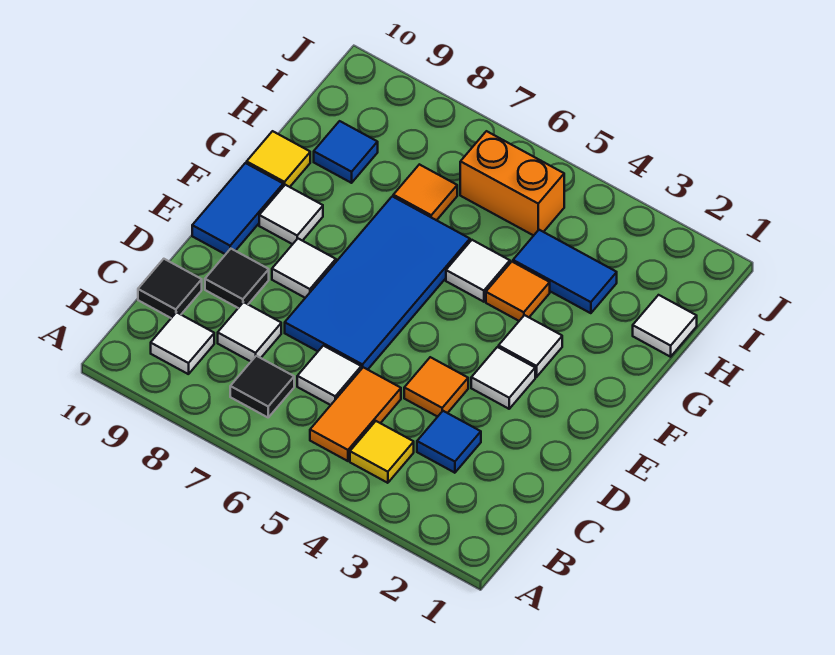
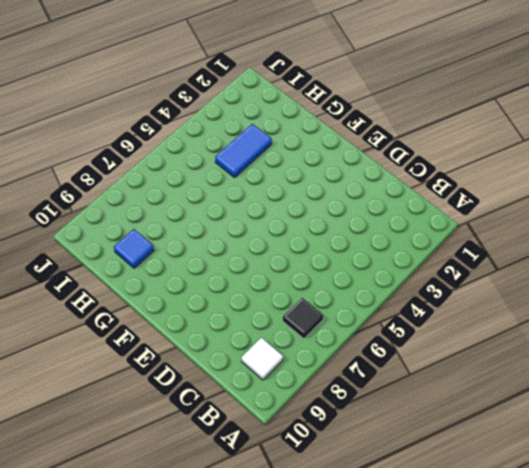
none -> yellow 1x1 tile [350,421,414,483]
none -> orange 1x2 tile [310,367,401,461]
none -> blue 1x1 tile [417,411,481,473]

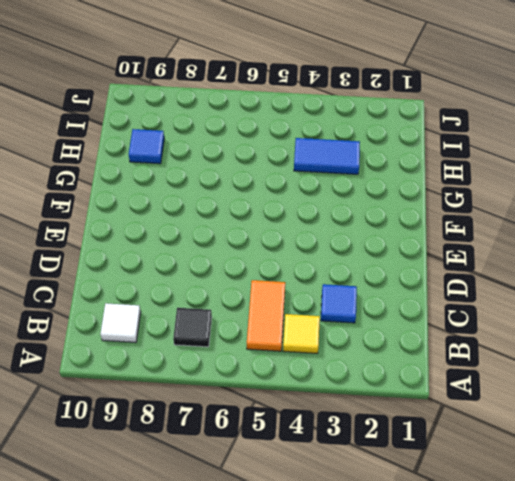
none -> white 1x1 tile [297,346,361,405]
none -> white 1x1 tile [218,302,281,361]
none -> black 1x1 tile [138,259,202,318]

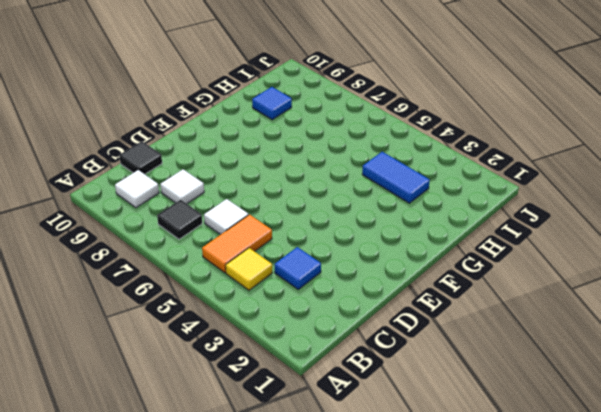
none -> orange 1x1 tile [404,357,468,417]
none -> blue 2x4 tile [285,196,470,370]
none -> black 1x1 tile [205,249,269,308]

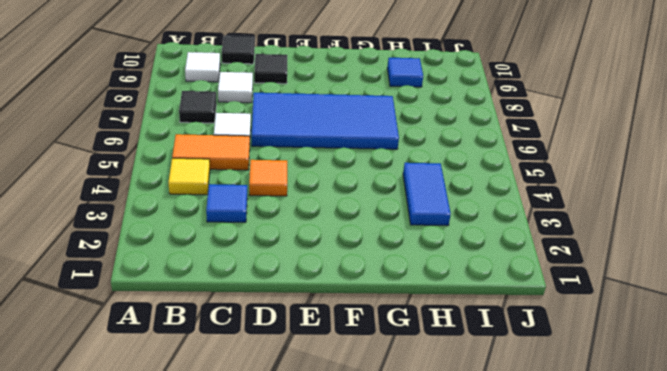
none -> white 1x1 tile [471,347,535,409]
none -> white 1x1 tile [272,239,336,298]
none -> blue 1x2 tile [192,163,283,254]

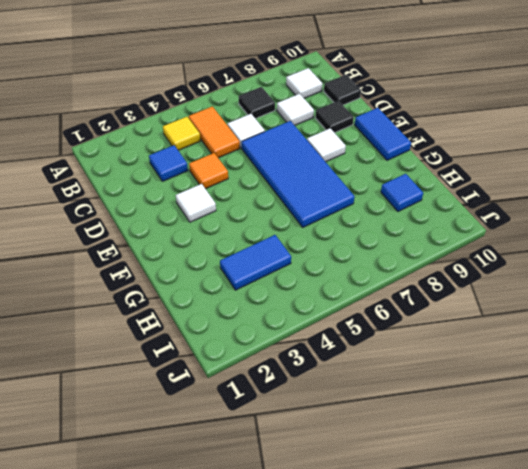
none -> white 1x1 tile [499,315,562,377]
none -> white 1x1 tile [259,185,323,244]
none -> orange 1x1 tile [486,262,550,321]

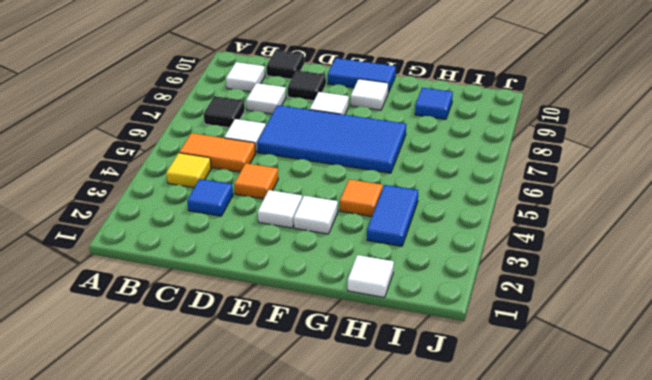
none -> white 1x1 tile [446,240,510,302]
none -> yellow 1x1 tile [247,131,310,187]
none -> orange 1x1 tile [393,164,457,220]

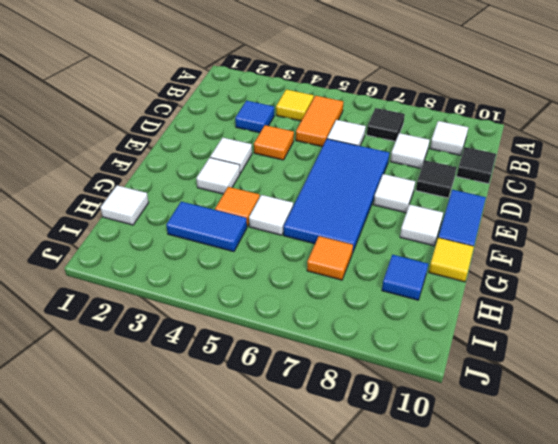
none -> orange 1x2 brick [460,131,564,236]

